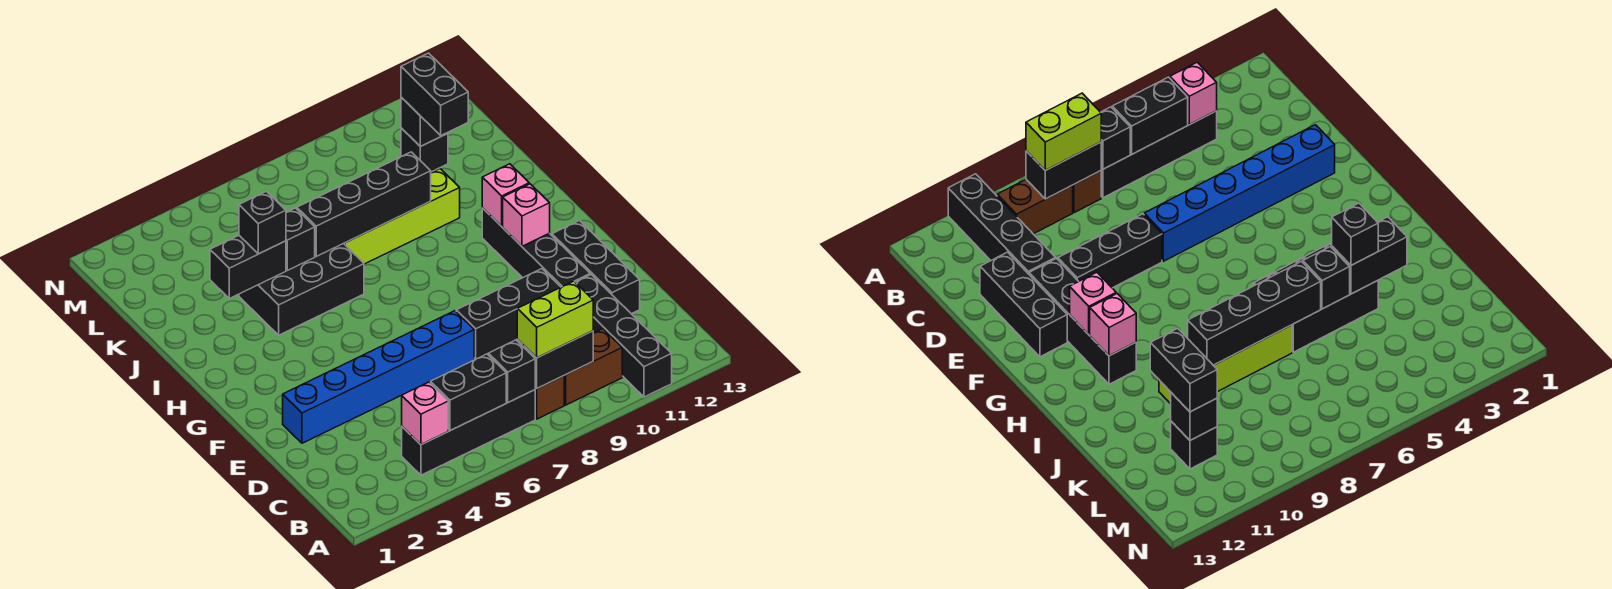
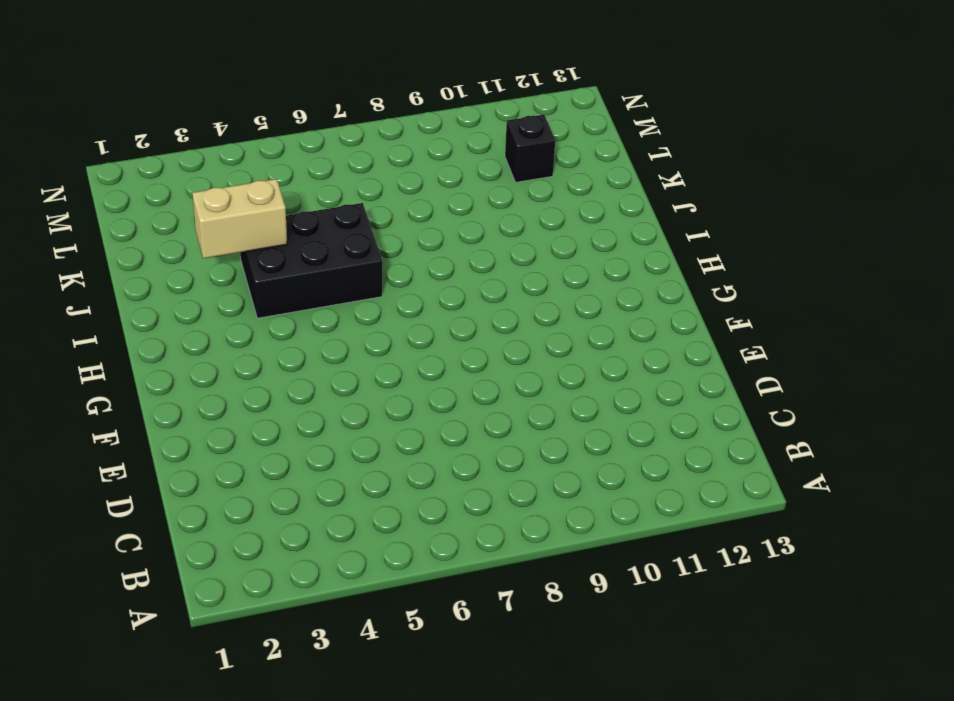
tan 1x2 brick [192,179,287,258] -> black 1x2 brick [210,236,286,299]
none -> black 1x4 brick [575,275,672,397]
none -> black 1x4 brick [402,390,535,475]
none -> brown 1x1 brick [535,376,564,419]

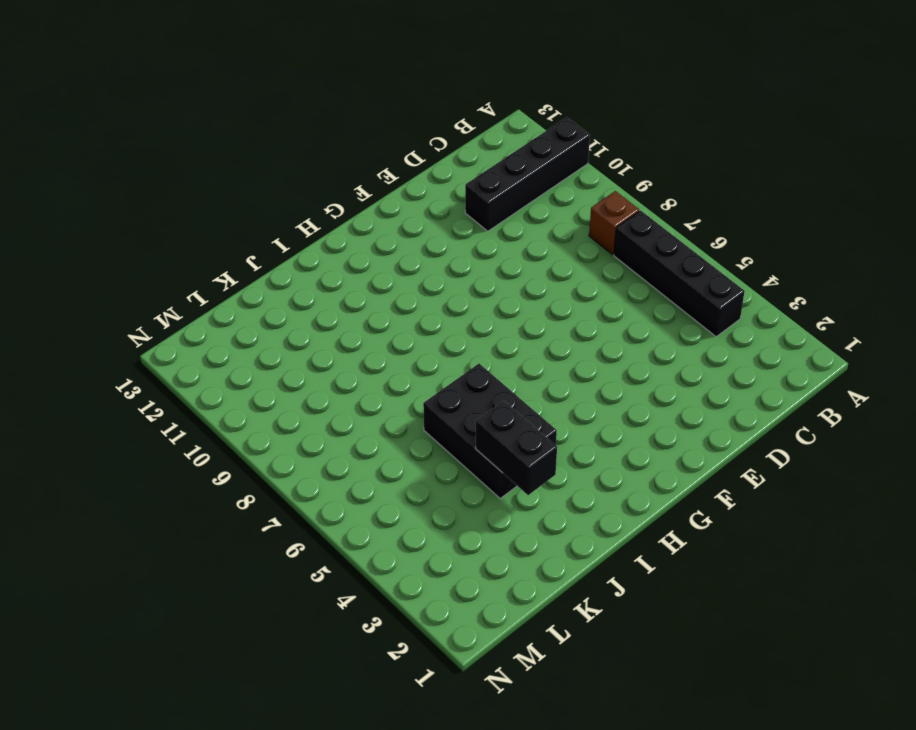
none -> brown 1x2 brick [564,329,622,405]
none -> black 1x3 brick [552,221,640,314]
none -> blue 1x6 brick [283,311,474,443]

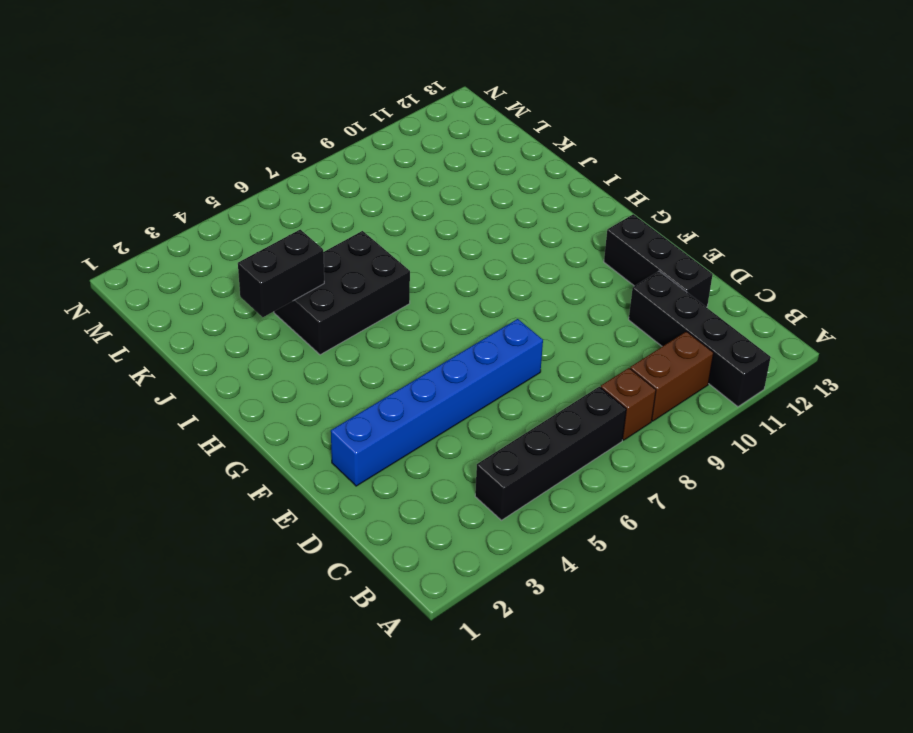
none -> black 1x3 brick [456,269,561,359]
none -> black 1x4 brick [482,208,590,287]
none -> lime 1x4 brick [344,169,460,264]

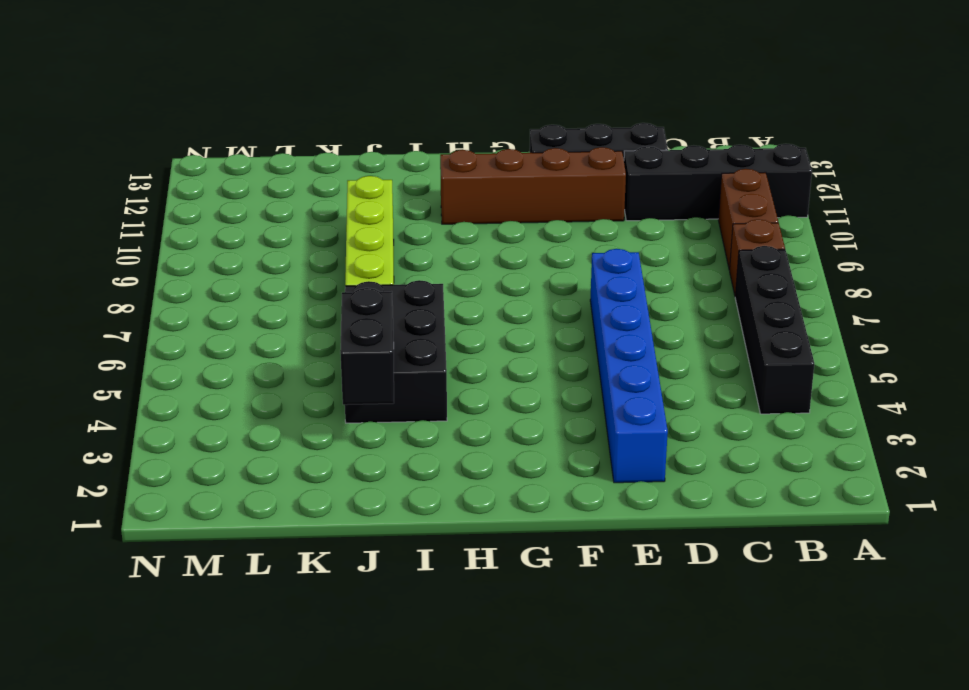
brown 1x4 brick [440,147,626,224] -> black 1x4 brick [482,208,590,287]
none -> black 1x3 brick [456,269,561,359]
none -> black 1x1 brick [401,128,448,172]
none -> pink 1x1 brick [402,382,448,445]

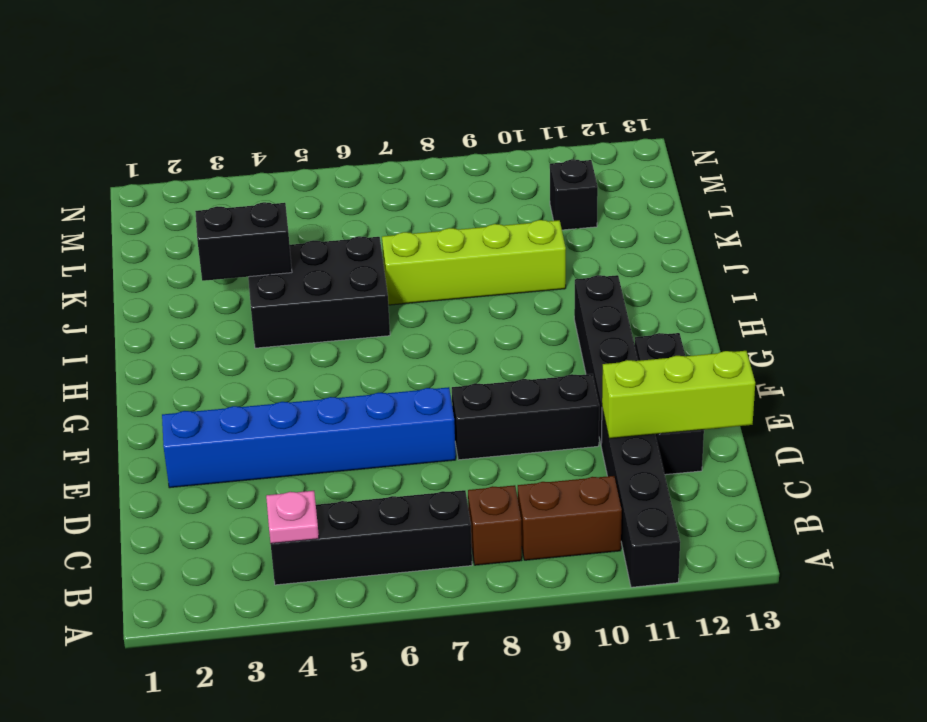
pink 1x1 plate [266,491,319,544] -> pink 1x1 brick [402,382,448,445]
lime 1x3 brick [602,351,755,439] -> none
none -> black 1x2 brick [431,354,506,431]
none -> black 1x1 brick [488,340,535,402]
none -> black 1x2 brick [517,331,593,388]

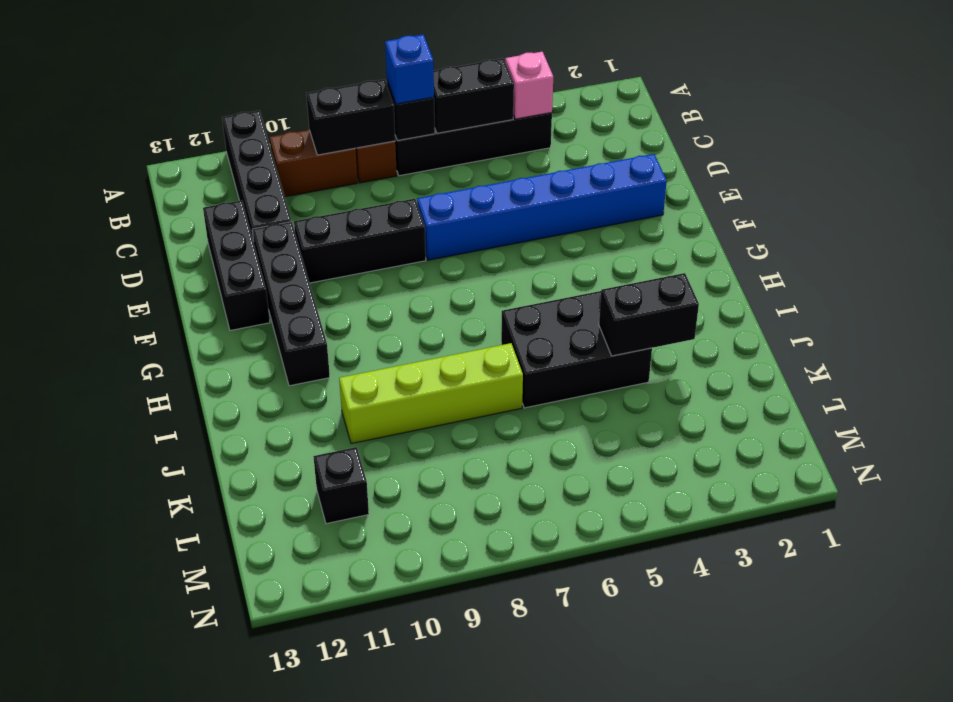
blue 1x1 brick [385,34,434,104] -> none
none -> pink 1x1 brick [503,184,550,246]
none -> pink 1x1 brick [482,164,529,226]
none -> black 1x1 brick [286,208,315,270]

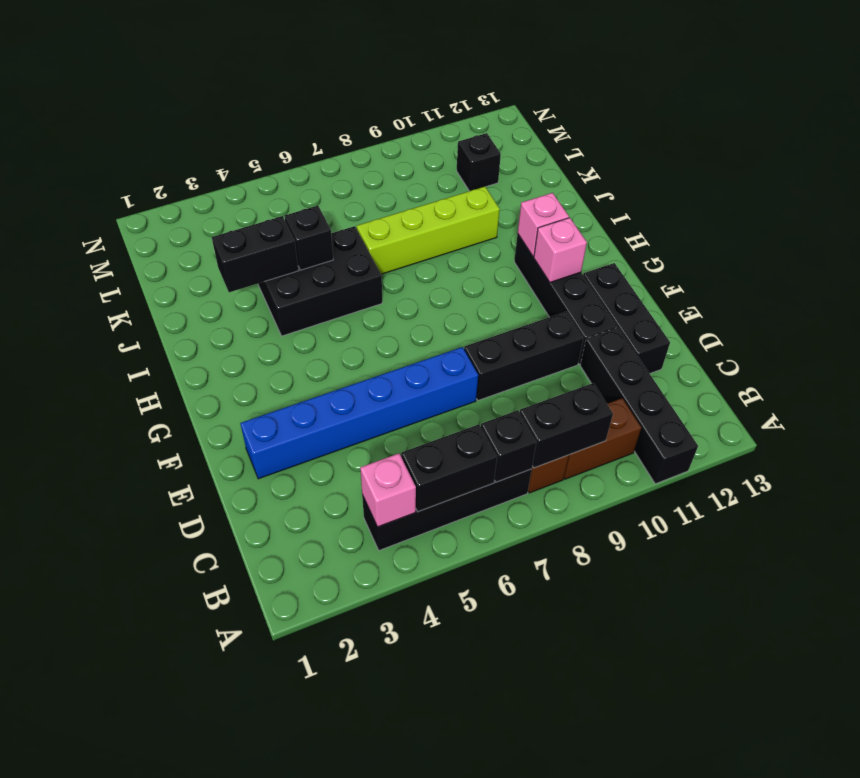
none -> black 1x4 brick [297,152,431,256]
none -> black 1x1 brick [401,97,448,146]
none -> lime 1x2 brick [517,281,593,358]

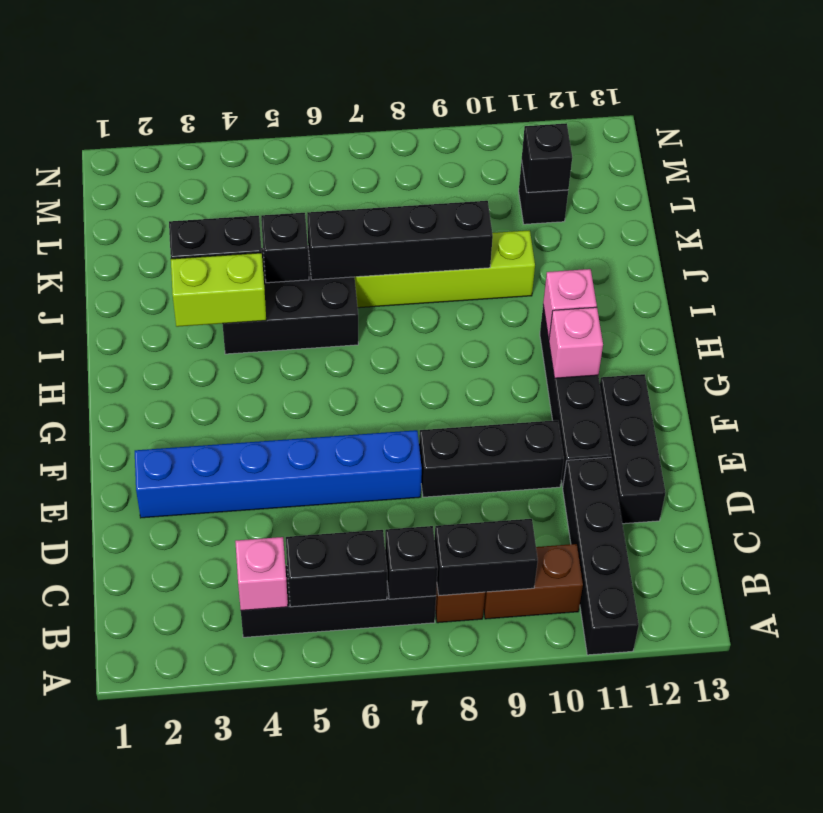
lime 1x2 brick [171,253,266,327] -> lime 1x2 brick moved to [517,281,593,358]
none -> black 1x1 brick [239,191,286,254]
none -> black 1x2 brick [401,53,468,135]

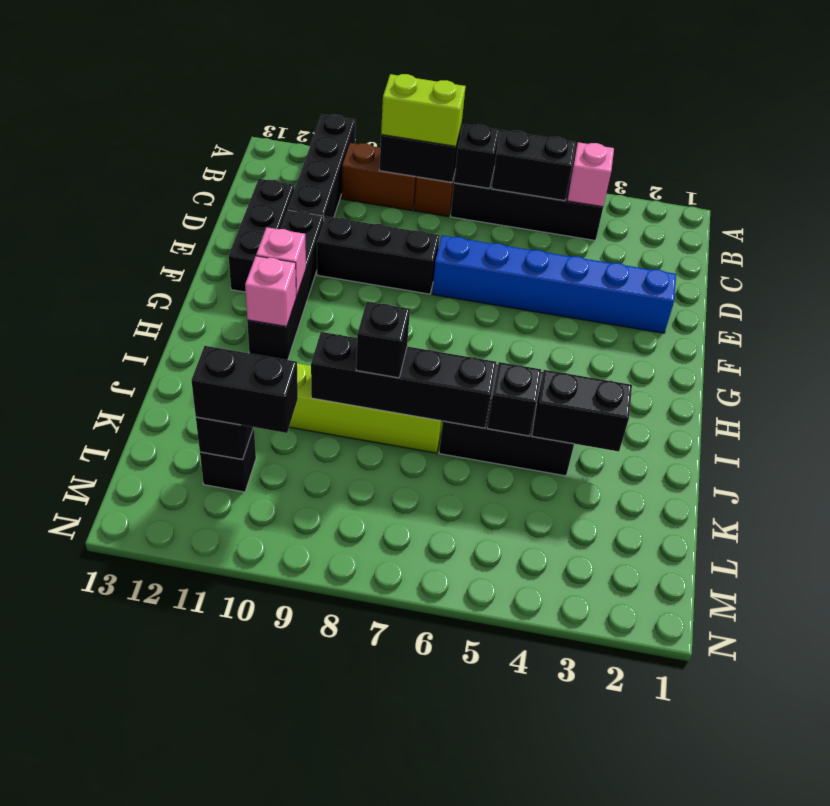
black 1x1 brick [356,302,410,378] -> black 1x1 brick moved to [239,191,286,254]
black 1x2 brick [191,346,298,433] -> black 1x2 brick turned to [401,53,468,135]

